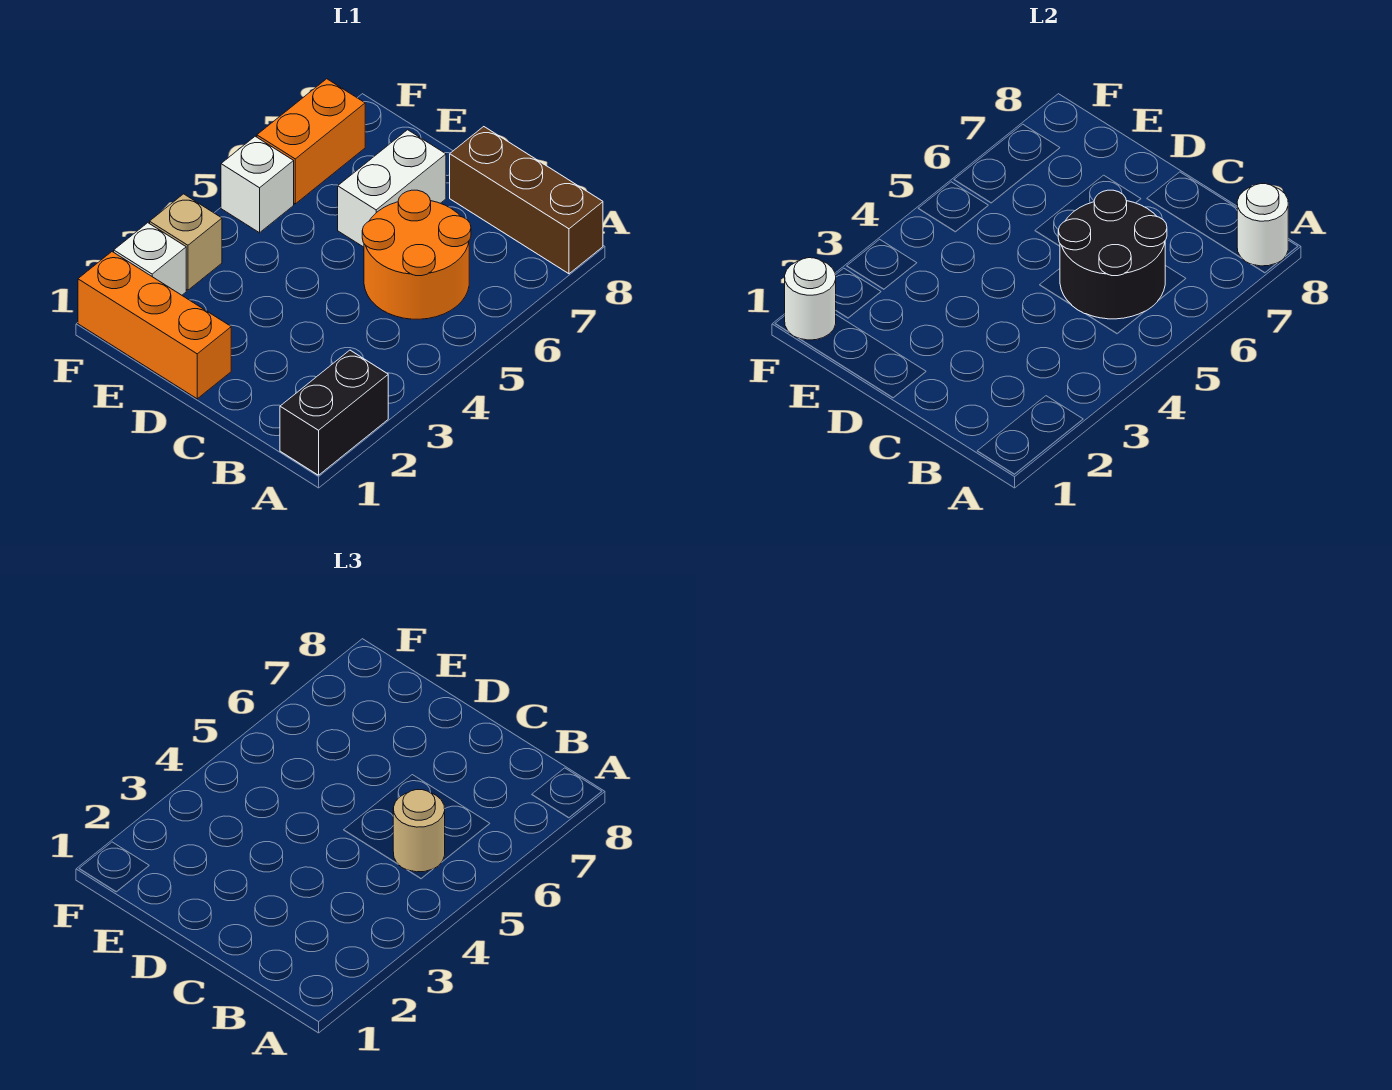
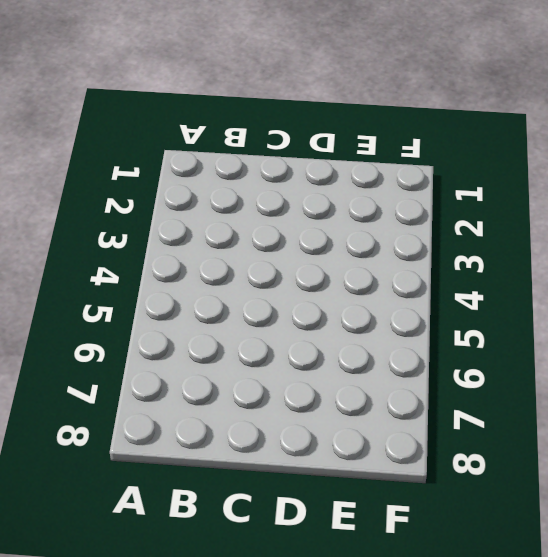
none -> black 1x2 brick [280,350,388,475]
none -> brown 1x3 brick [450,127,603,274]
none -> orange 2x2 round brick [362,190,471,319]

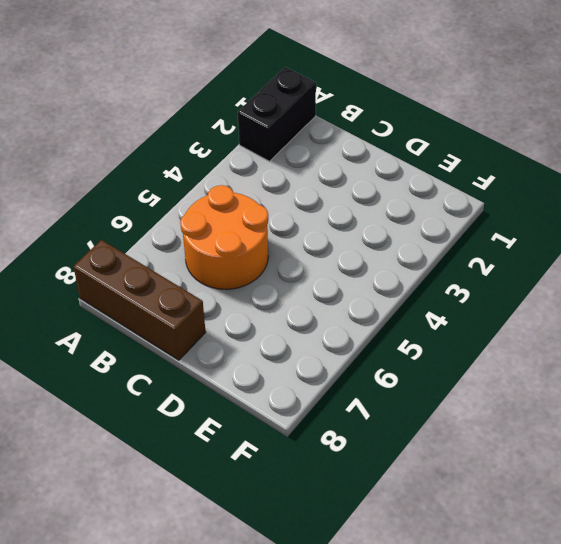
none -> orange 1x3 brick [78,252,231,399]
none -> white 1x2 brick [338,130,446,247]
none -> white 1x1 brick [114,223,186,295]

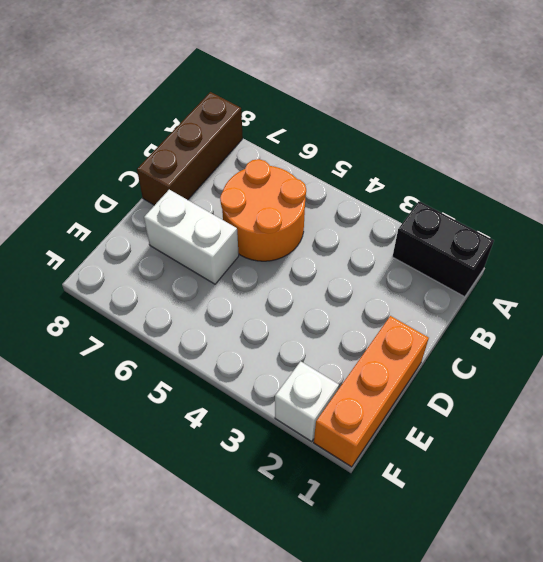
none -> tan 1x1 brick [150,194,222,290]
none -> white 1x1 brick [221,136,294,233]
none -> orange 1x2 brick [257,79,365,204]

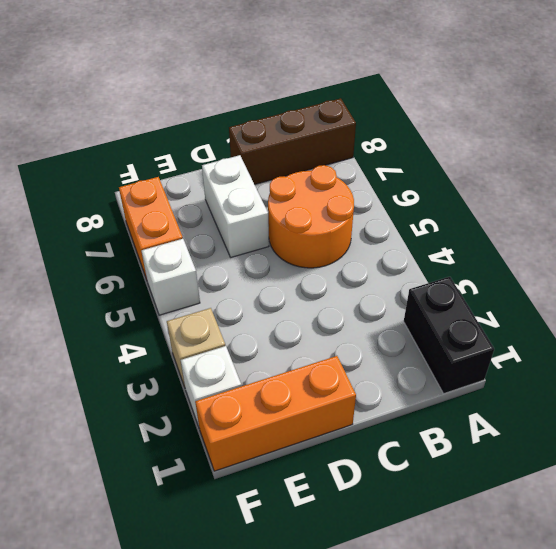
none -> white 1x1 round brick [1237,184,1288,266]
none -> black 2x2 round brick [1058,190,1167,319]
none -> white 1x1 round brick [785,258,836,340]

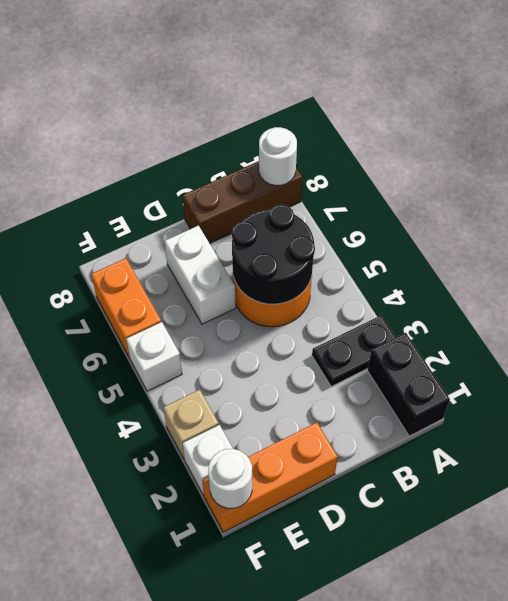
black 1x2 plate [312,316,396,386] -> none
none -> tan 1x1 round brick [393,790,445,872]

